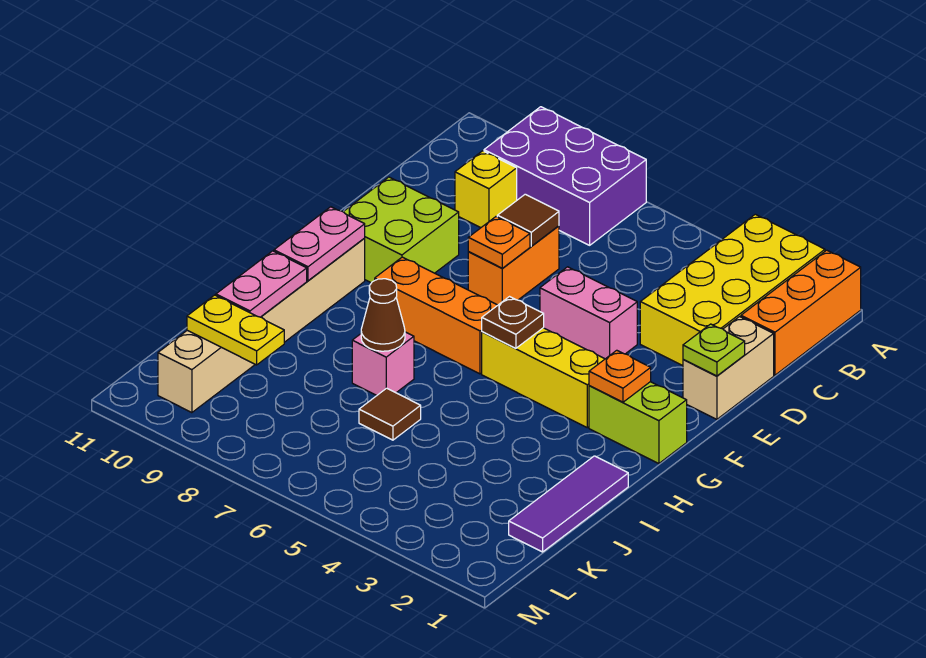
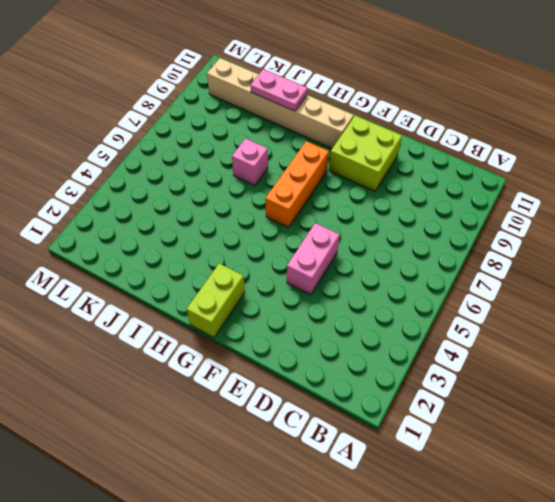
none -> orange 1x3 brick [741,250,861,375]
none -> yellow 2x4 brick [640,214,825,366]
none -> purple 2x3 brick [484,107,646,245]

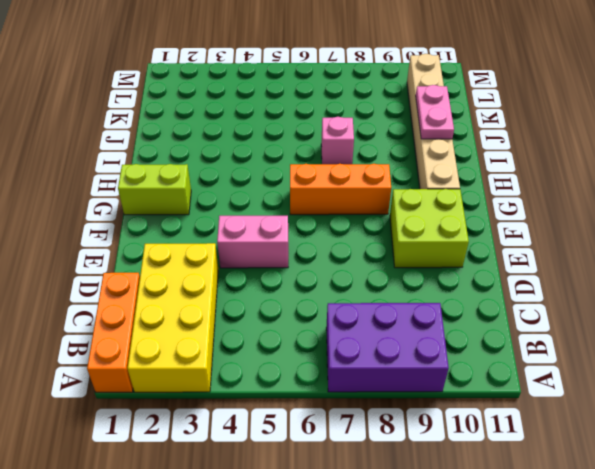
none -> yellow 1x1 brick [455,151,517,228]
none -> tan 1x2 brick [683,317,774,419]
none -> orange 1x2 brick [468,226,559,305]

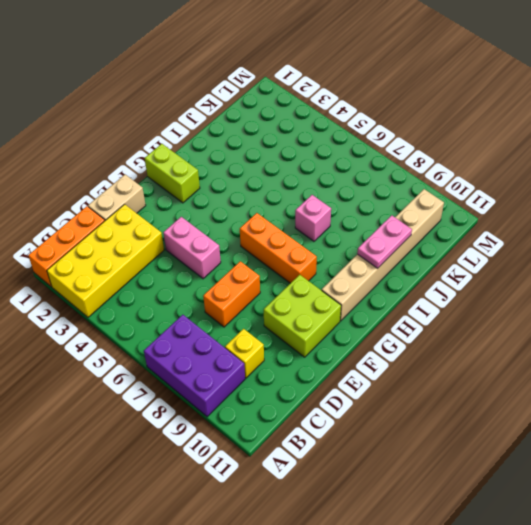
none -> yellow 1x3 brick [482,328,605,428]
none -> purple 1x3 tile [509,456,628,552]
none -> brown 1x1 tile [359,388,421,440]

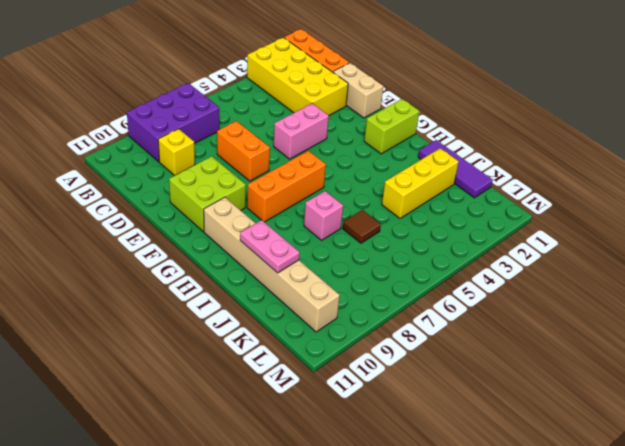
yellow 1x3 brick [382,148,459,218] -> yellow 1x3 brick moved to [482,328,605,428]
none -> brown 1x1 tile [497,194,559,246]
none -> lime 1x1 plate [683,324,745,376]
none -> orange 1x1 plate [468,217,530,268]

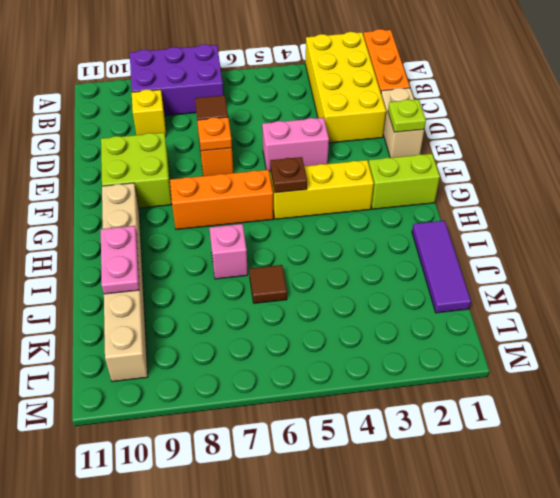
none -> orange 1x1 plate [589,350,651,402]
none -> pink 1x2 plate [274,207,365,281]
none -> brown 1x1 cone [361,279,405,351]

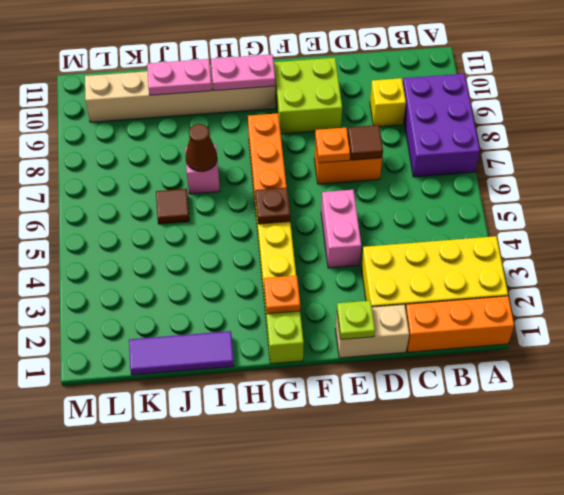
none -> yellow 1x2 plate [187,295,284,365]

